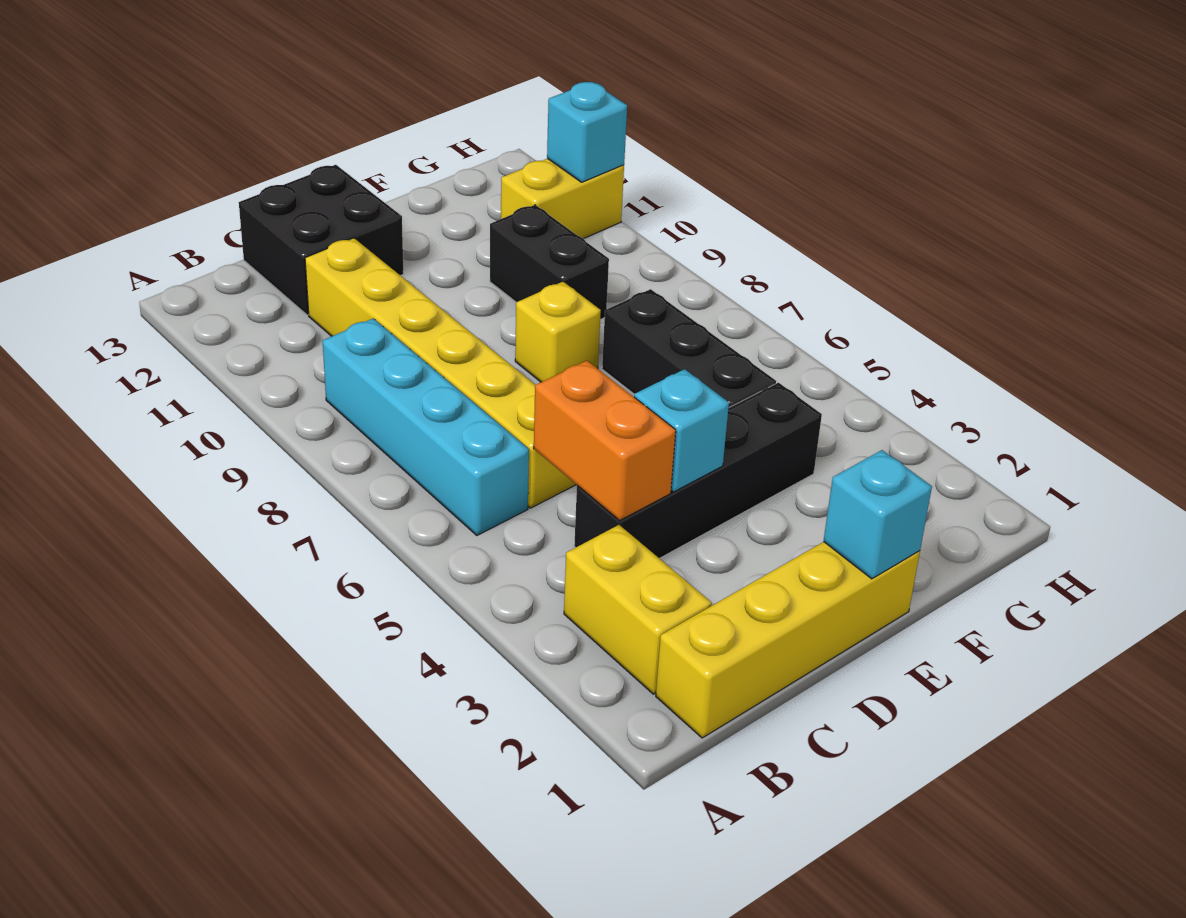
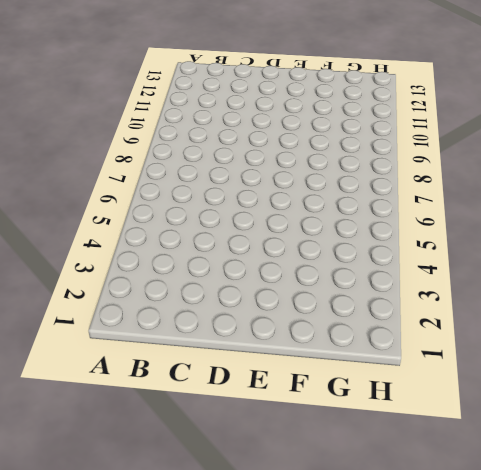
none -> yellow 1x4 brick [656,542,920,738]
none -> yellow 1x2 brick [564,525,712,694]
none -> cyan 1x4 brick [323,318,529,535]

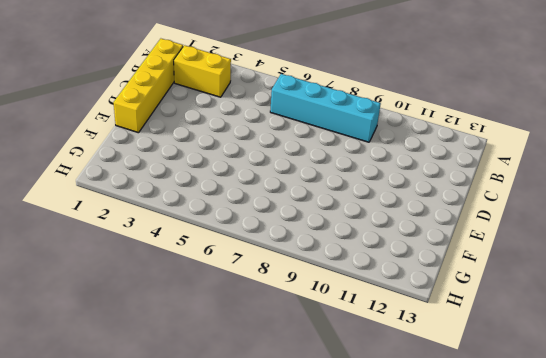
none -> black 1x4 brick [574,383,822,559]
none -> yellow 1x6 brick [305,238,576,508]
none -> black 2x2 brick [239,165,404,315]

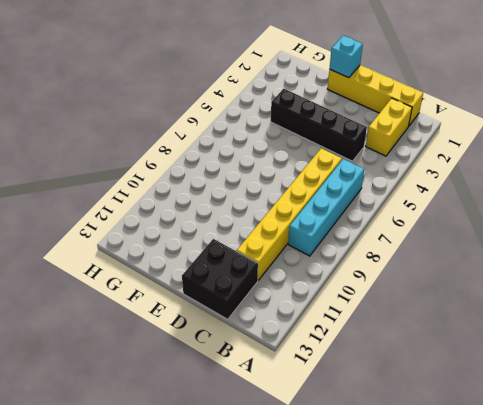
none -> yellow 1x1 brick [515,282,601,382]
none -> black 1x3 brick [602,289,776,407]
none -> black 1x2 brick [490,205,609,320]

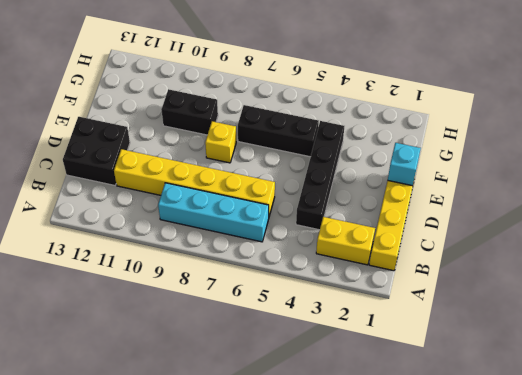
none -> yellow 1x2 brick [501,159,624,239]
none -> orange 1x2 brick [534,361,676,520]
none -> cyan 1x1 brick [634,369,729,492]

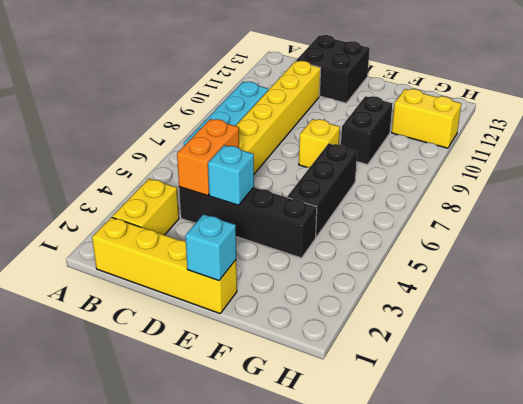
none -> cyan 1x1 brick [547,82,627,182]

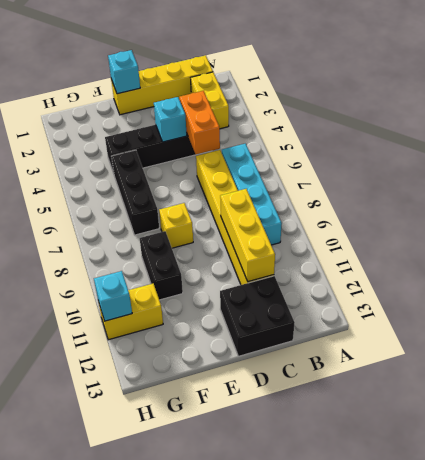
yellow 1x3 brick [220,189,275,282] -> none

